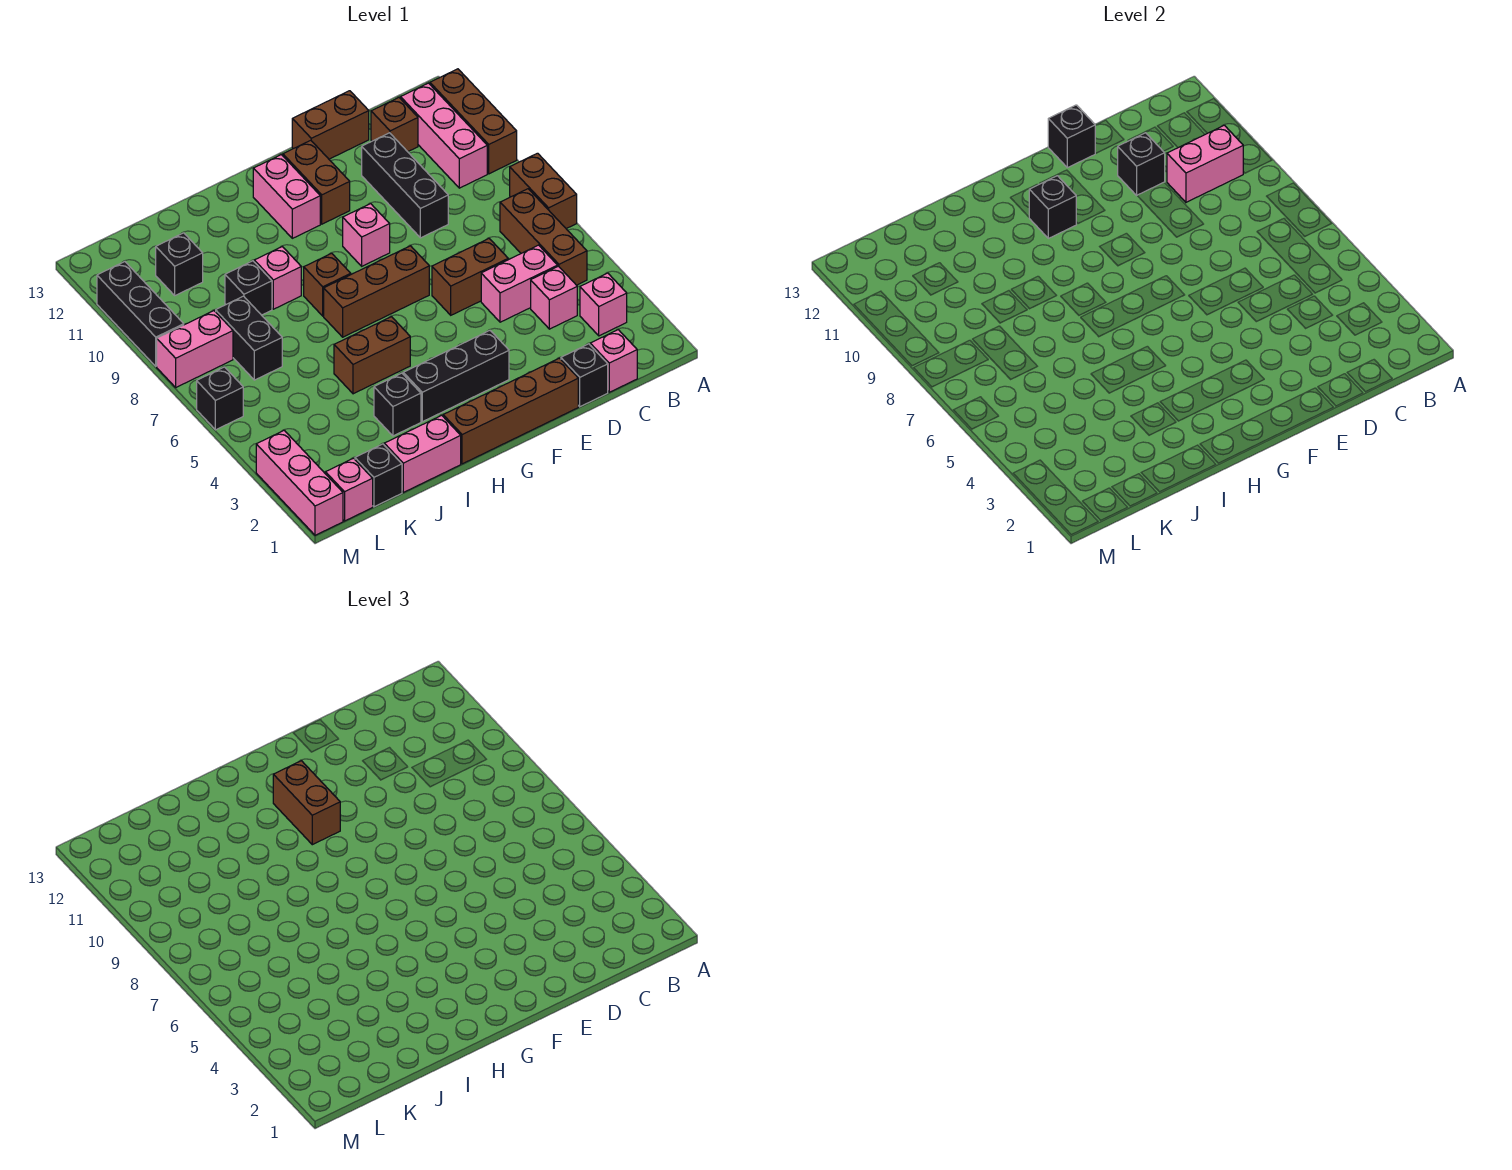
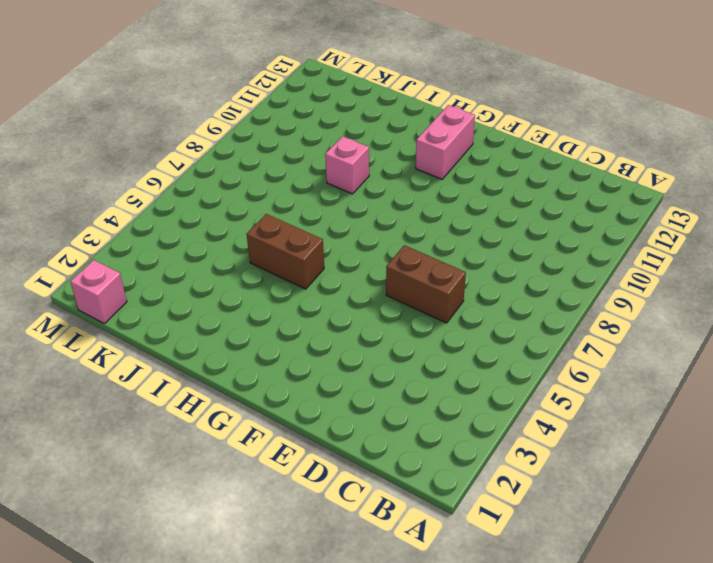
none -> brown 1x2 brick [510,153,577,229]
none -> brown 1x3 brick [430,69,517,174]
none -> pink 1x1 brick [580,273,627,336]
none -> brown 1x3 brick [500,189,587,285]

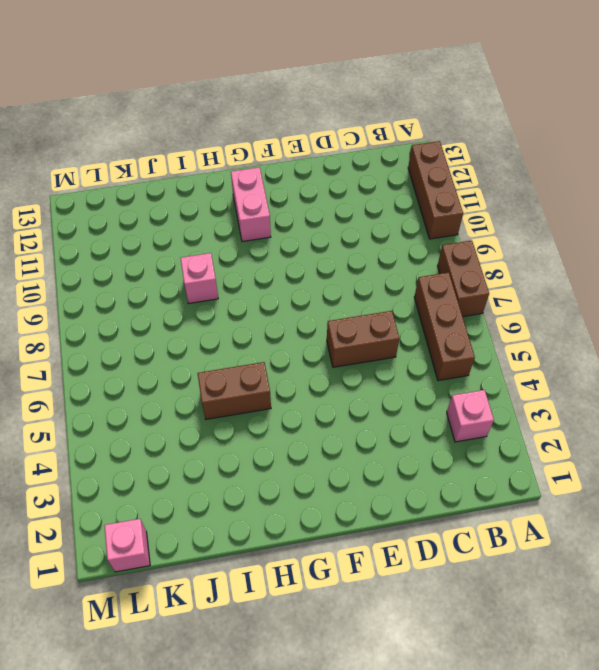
none -> pink 1x3 brick [401,83,487,188]
none -> pink 1x1 brick [590,330,637,392]
none -> pink 1x1 brick [531,266,577,329]
none -> pink 1x2 brick [481,245,558,322]

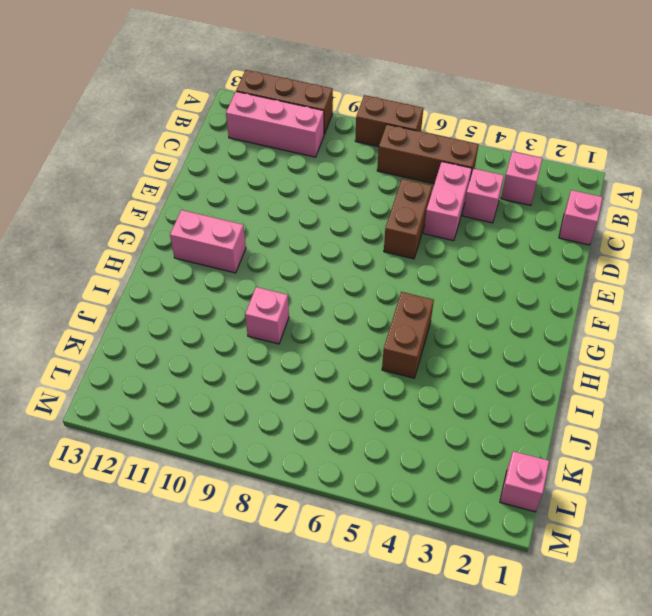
none -> brown 1x1 brick [371,98,418,152]
none -> black 1x1 brick [561,344,608,407]
none -> black 1x3 brick [362,133,448,238]
none -> brown 1x2 brick [292,91,369,159]

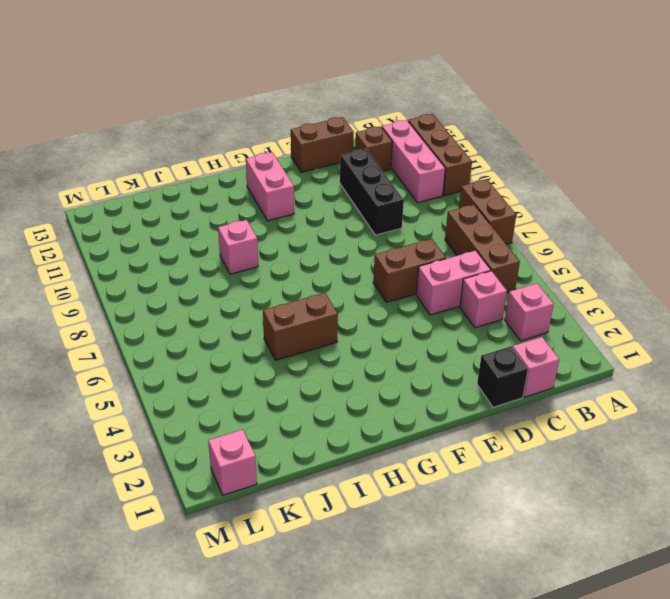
none -> brown 1x4 brick [443,358,578,464]
none -> black 1x3 brick [403,331,509,422]
none -> brown 1x3 brick [324,246,429,337]
none -> pink 1x1 brick [343,204,390,266]

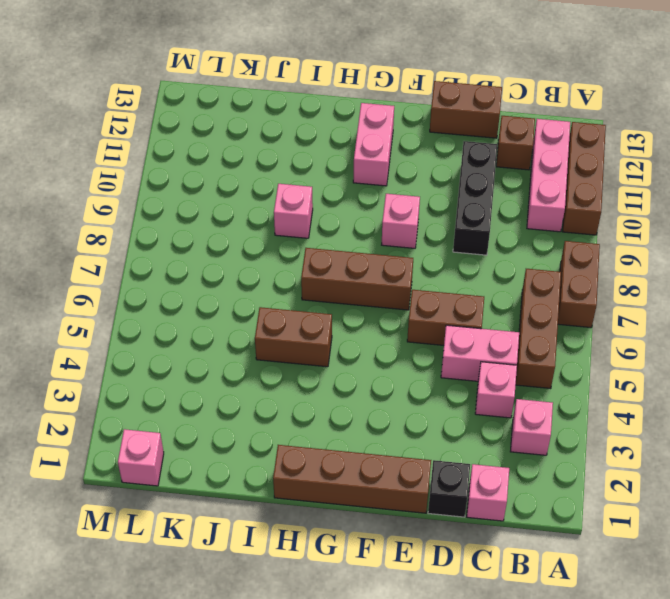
none -> black 1x3 brick [403,331,509,422]
none -> brown 1x2 brick [283,140,350,224]
none -> brown 1x1 brick [304,253,351,316]
none -> pink 1x2 brick [384,415,461,492]

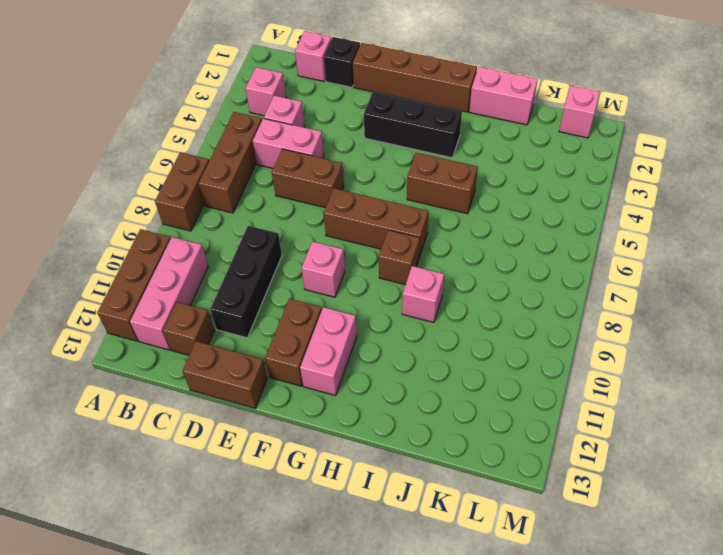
none -> black 1x1 brick [374,373,421,436]
none -> black 1x1 brick [225,261,272,315]
none -> black 1x1 brick [355,444,402,507]
none -> black 1x2 brick [216,296,282,380]

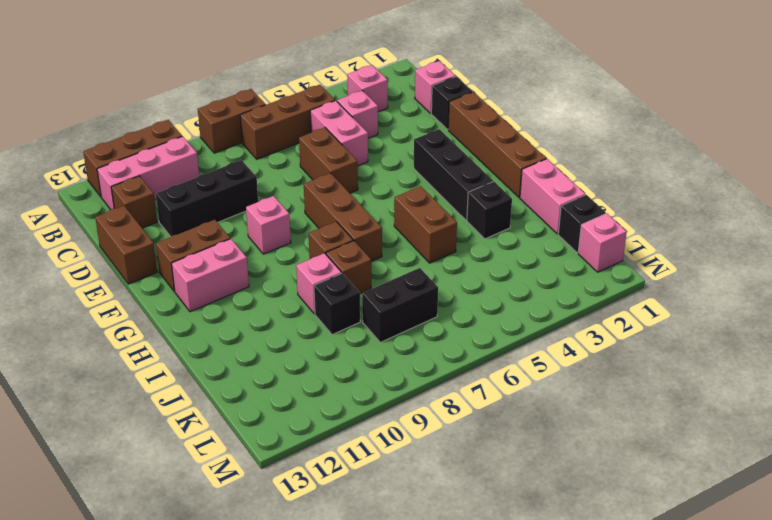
brown 1x1 brick [326,241,371,294] -> none
none -> black 1x1 brick [156,233,203,295]
none -> pink 1x2 brick [157,311,233,387]
none -> pink 1x3 brick [256,430,343,535]
none -> black 1x1 brick [197,367,243,430]

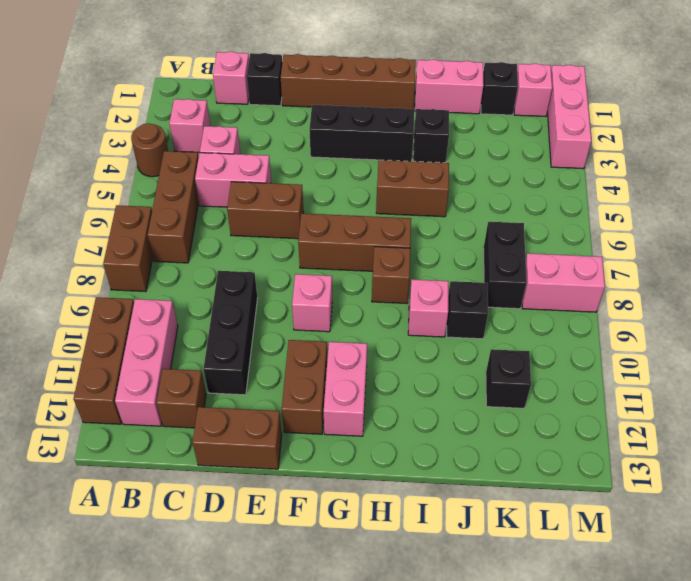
brown 1x1 round brick [131,123,168,177] -> none
none -> black 1x1 brick [197,367,243,430]
none -> black 1x3 brick [97,262,184,366]
none -> pink 1x2 brick [1167,125,1243,202]
none -> black 1x1 brick [1118,133,1165,195]

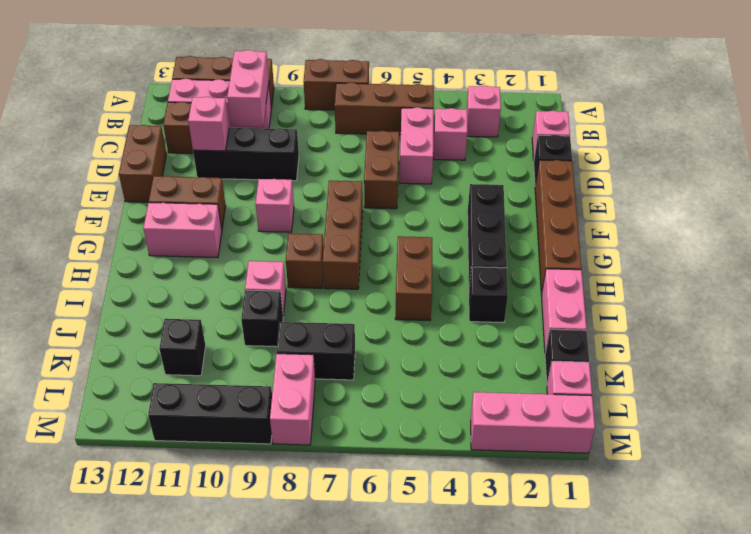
pink 1x1 brick [188,97,229,151] -> black 1x1 brick [1118,133,1165,195]
none -> black 1x1 brick [197,367,243,430]
none -> black 1x1 brick [1048,105,1096,168]
none -> black 1x1 brick [1029,176,1076,238]
none -> brown 1x2 brick [273,761,340,845]

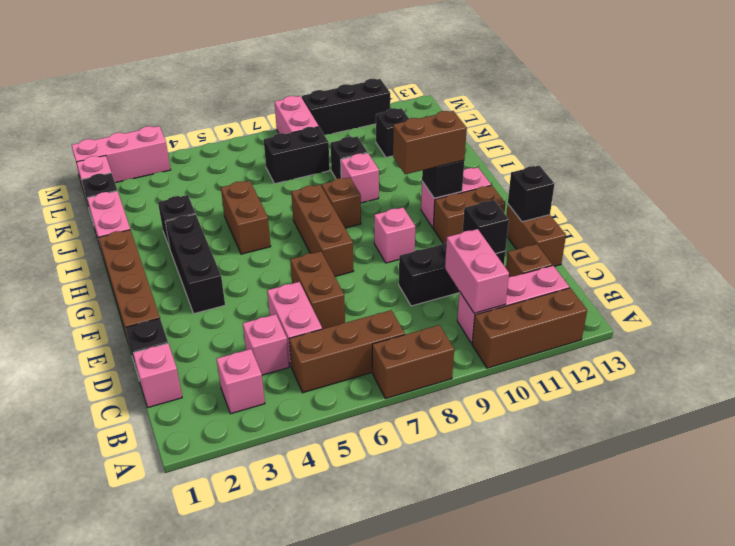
none -> black 1x1 brick [197,367,243,430]

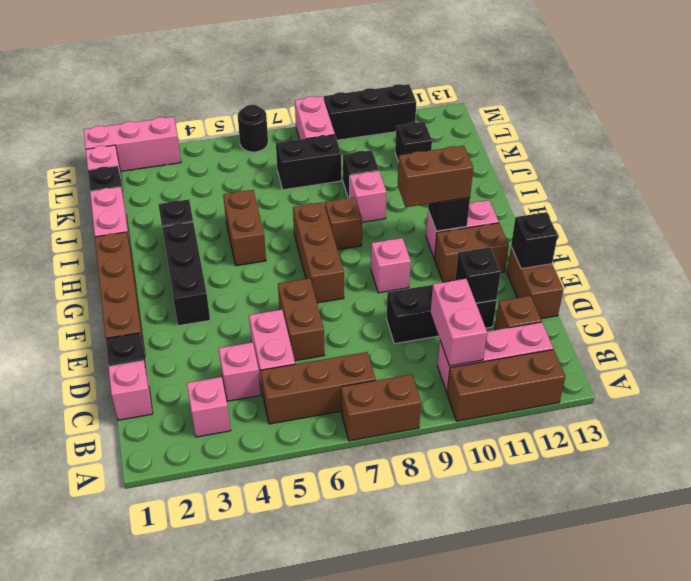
black 1x1 round brick [238,105,268,152] -> black 1x1 brick [197,367,243,430]

